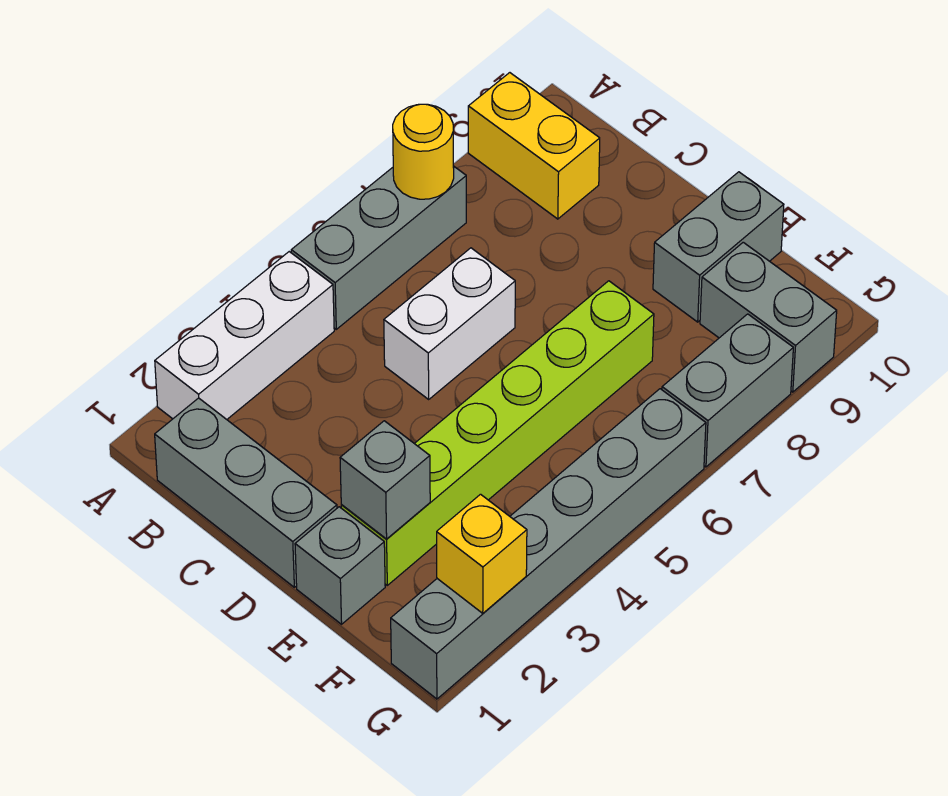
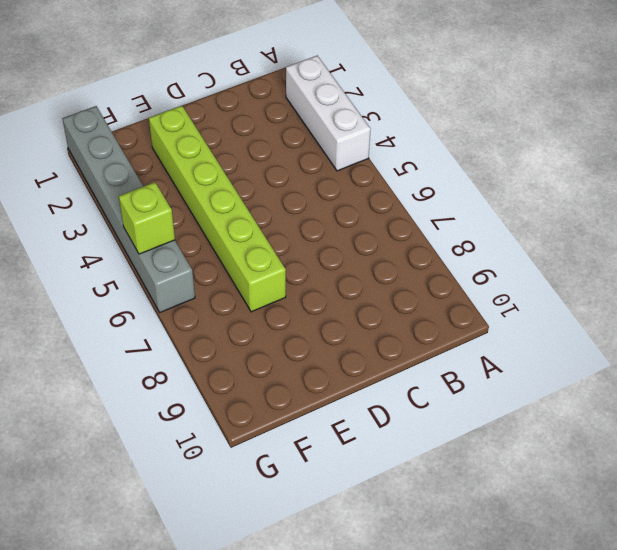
lime 1x1 brick [119,182,175,254] -> none
none -> grey 1x3 brick [291,166,466,329]
none -> yellow 1x2 brick [468,73,600,219]
none -> grey 1x3 brick [155,398,337,587]

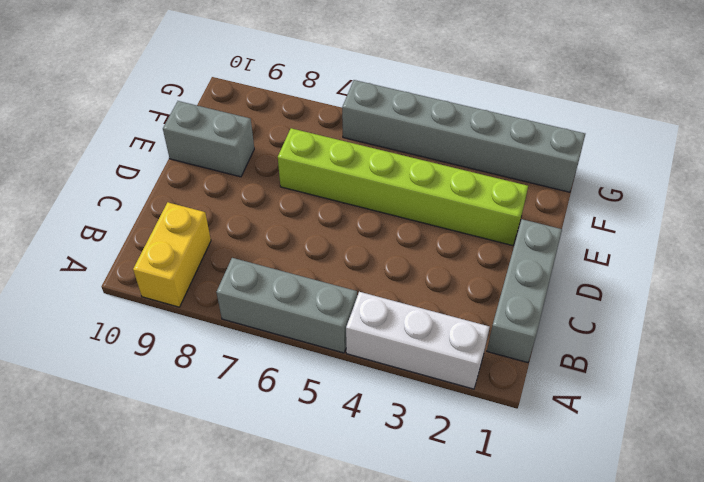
none -> white 1x2 brick [384,248,515,399]
none -> grey 1x1 brick [295,507,385,624]
none -> grey 1x2 brick [700,242,837,392]

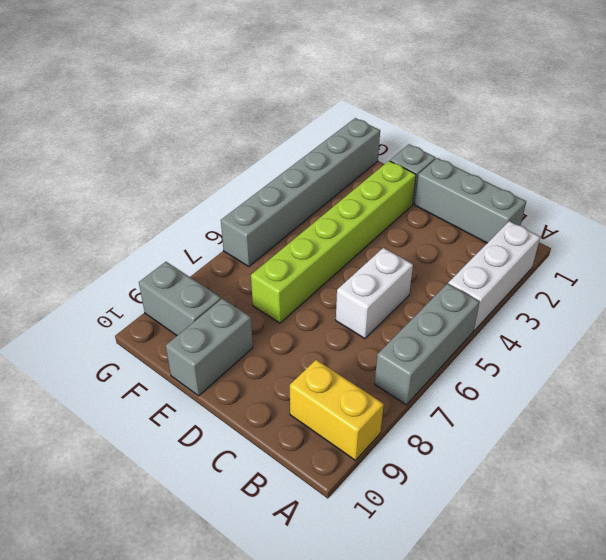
none -> grey 1x2 brick [662,314,793,467]
none -> yellow 1x1 round brick [393,104,454,199]
none -> grey 1x1 brick [340,421,430,539]

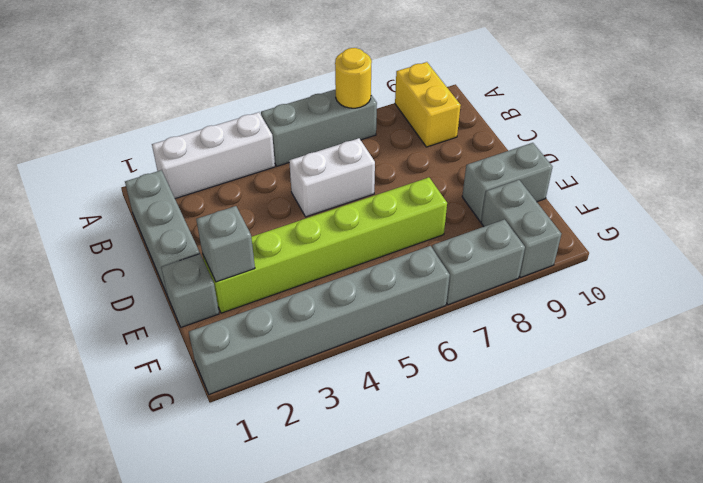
none -> yellow 1x1 brick [437,494,527,613]

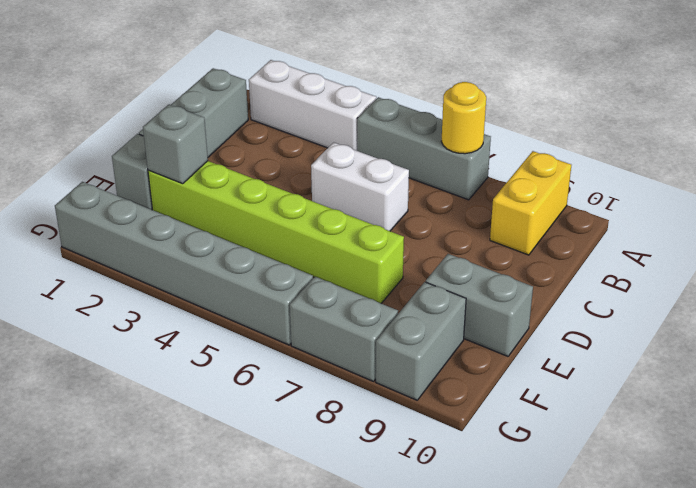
none -> yellow 1x1 brick [437,494,527,613]

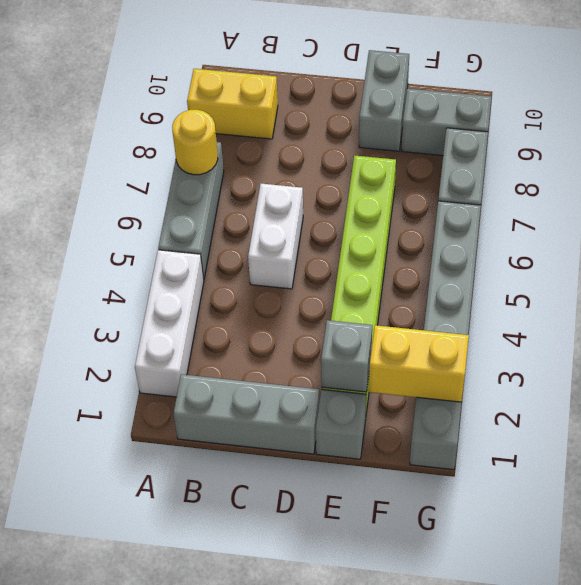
yellow 1x2 brick [369,325,469,402] -> yellow 1x1 brick [437,494,527,613]

